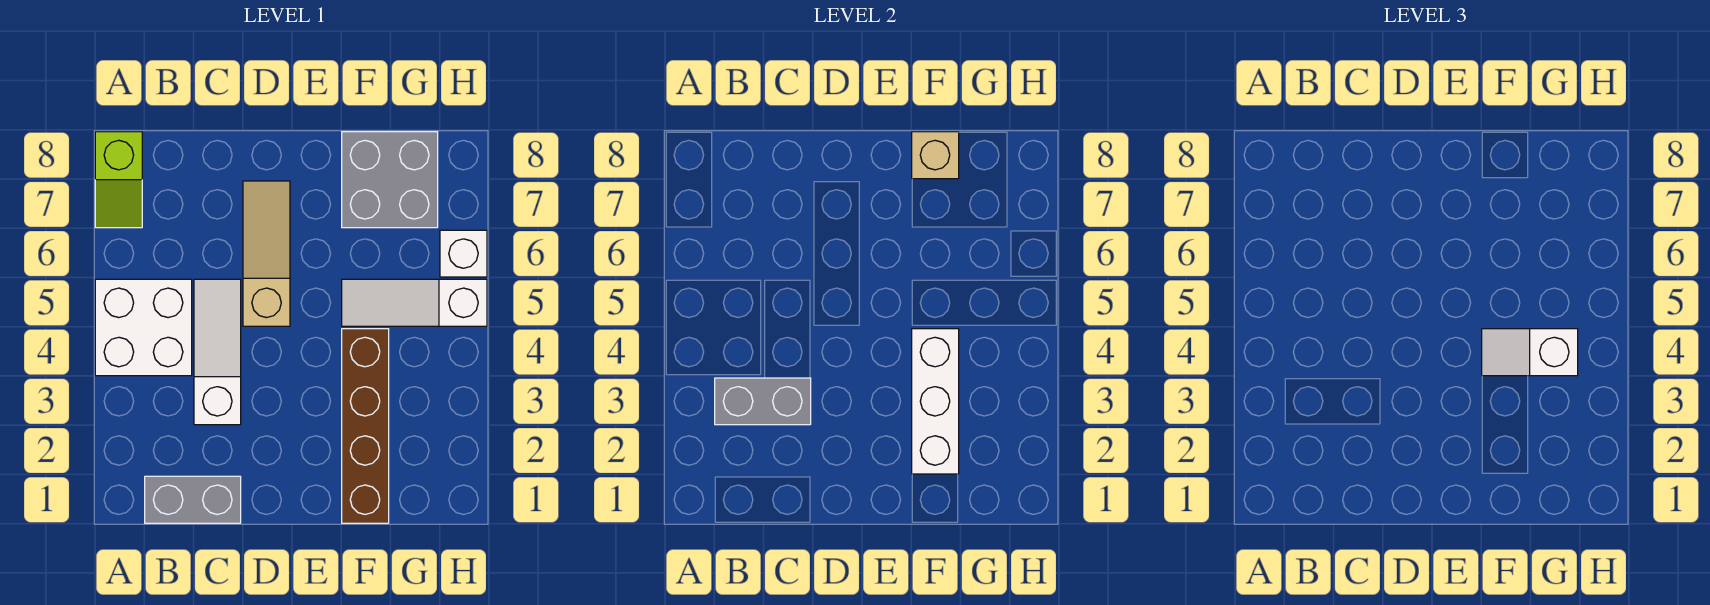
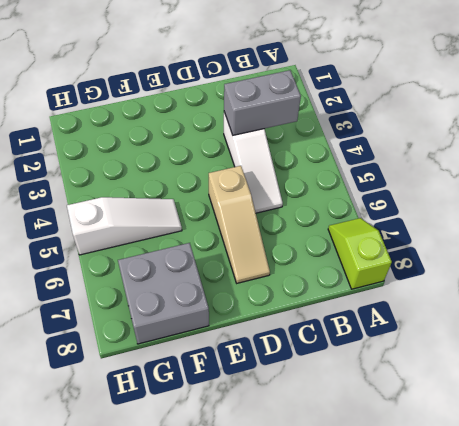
none -> white 2x2 brick [95,279,192,376]
none -> grey 1x2 brick [145,476,241,523]
none -> brown 1x4 brick [342,329,389,523]

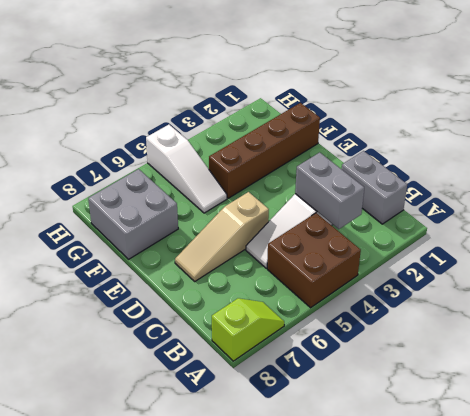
brown 2x2 brick [267,213,361,308] -> white 2x2 brick [95,279,192,376]
none -> white 1x1 brick [440,230,487,277]
none -> white 1x3 brick [912,329,959,474]
none -> tan 1x1 brick [912,132,959,179]

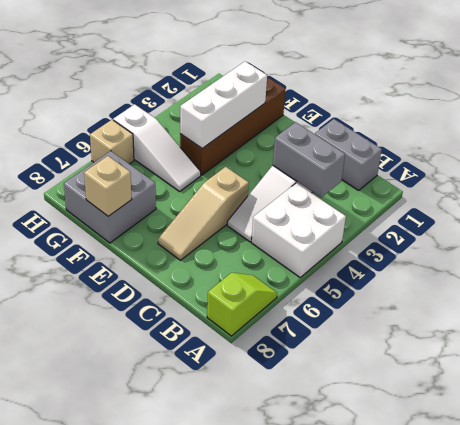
tan 1x1 brick [90,120,134,164] -> white 1x1 brick [440,230,487,277]
none -> white 1x2 slope [1482,329,1578,376]

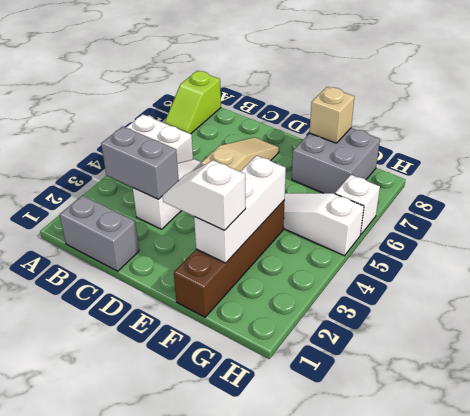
white 1x2 slope [163,160,246,230] -> white 1x2 slope moved to [1482,329,1578,376]

